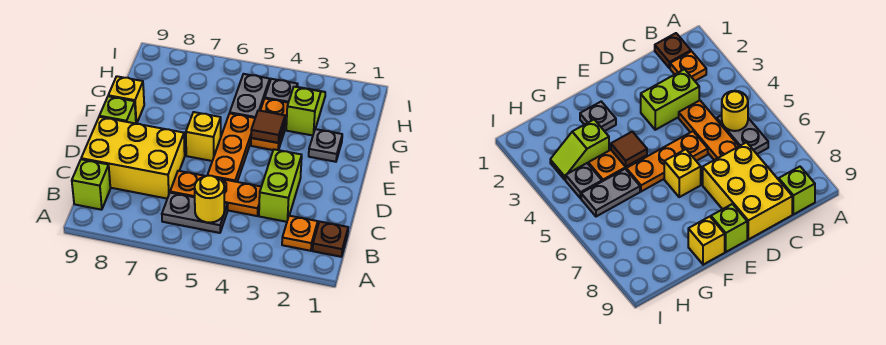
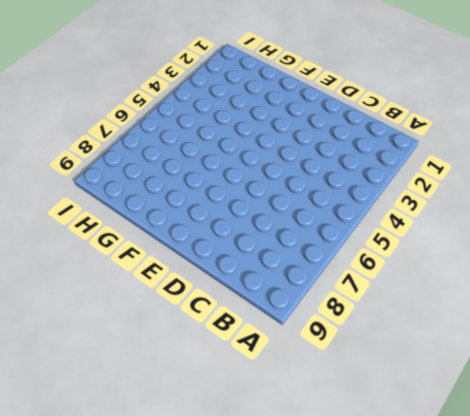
none -> brown 1x1 plate [313,222,348,257]
none -> orange 1x1 plate [282,216,318,251]
none -> grey 1x2 plate [162,193,228,233]

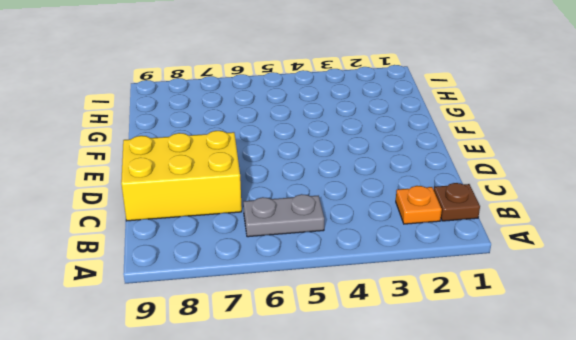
none -> lime 1x1 brick [72,159,110,210]
none -> lime 1x2 brick [259,149,302,222]
none -> orange 1x3 plate [170,171,261,216]

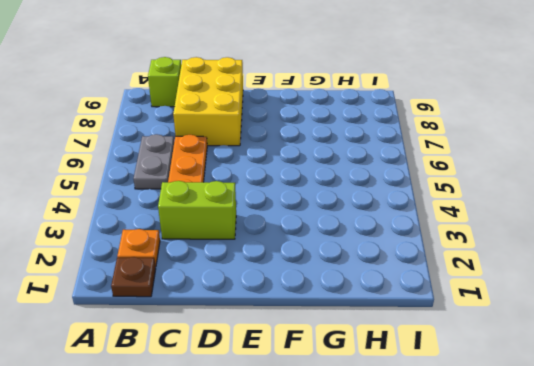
none -> orange 1x3 plate [208,113,255,182]
none -> yellow 1x1 brick [186,112,221,161]
none -> lime 1x1 brick [99,96,136,124]

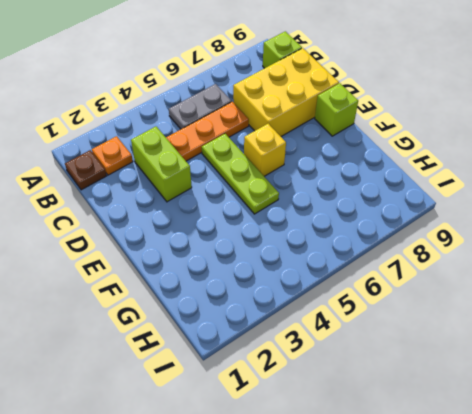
lime 1x3 plate [202,134,279,214] -> orange 1x3 plate [208,113,255,182]
none -> grey 1x1 plate [309,129,342,162]
none -> orange 1x2 plate [251,98,288,150]
none -> yellow 1x1 brick [108,76,144,124]

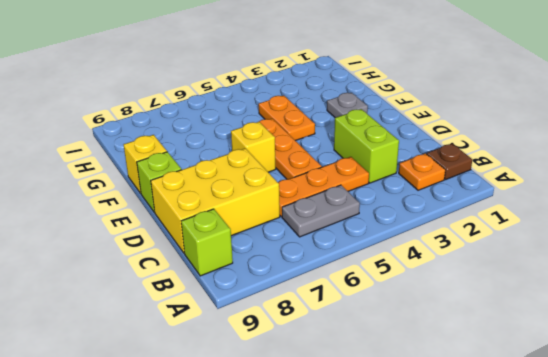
none -> lime 1x2 slope [286,87,325,135]
none -> grey 1x2 plate [230,74,270,118]
none -> grey 1x1 plate [265,79,298,103]

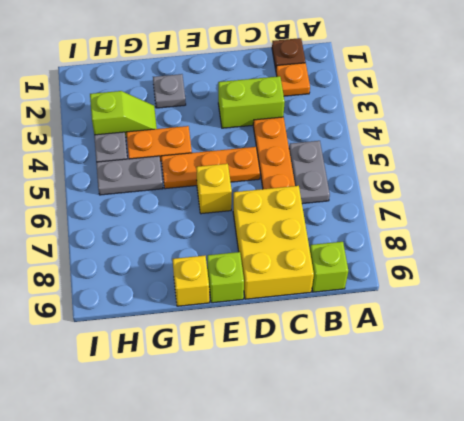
lime 1x2 slope [90,91,157,137] -> lime 1x2 slope turned to [286,87,325,135]
none -> yellow 1x1 round brick [195,175,224,223]
none -> brown 1x1 tile [251,110,285,143]

